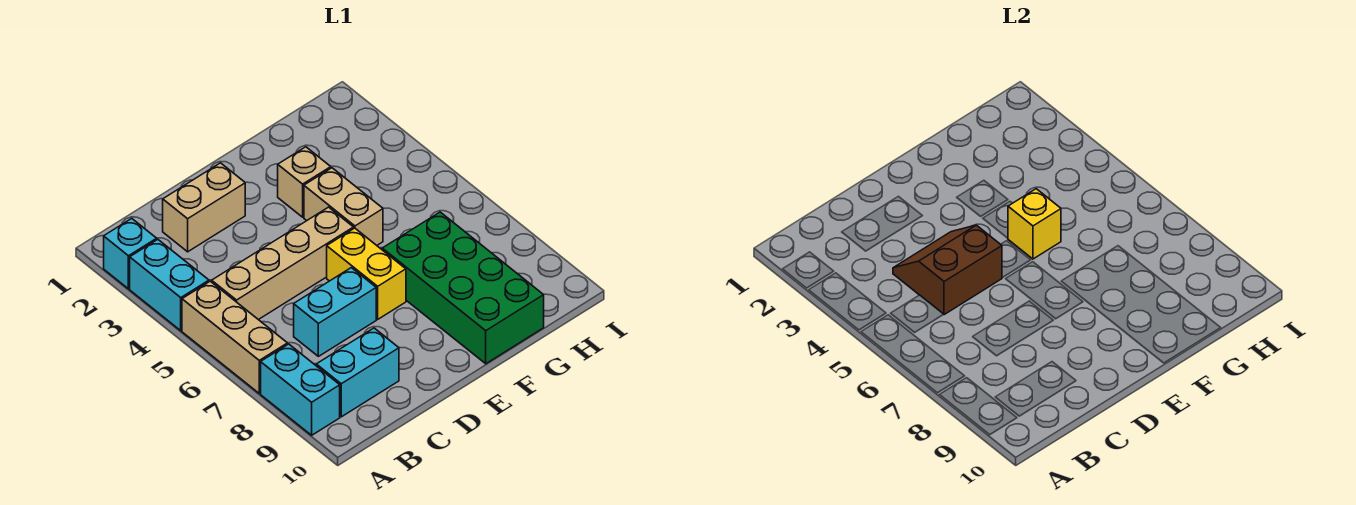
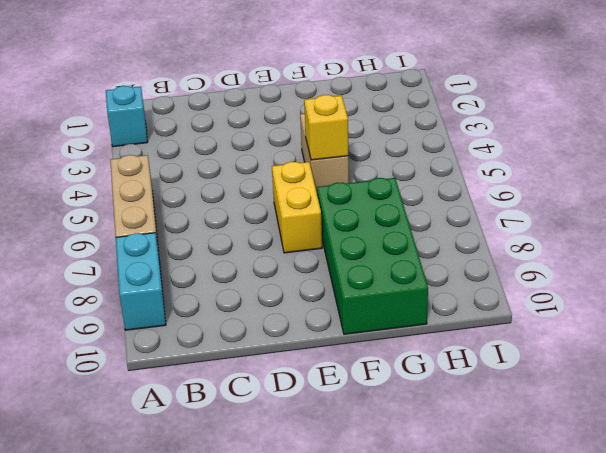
none -> cyan 1x2 brick [130,240,209,331]
none -> tan 1x4 brick [212,207,354,320]
none -> cyan 1x2 brick [316,328,399,417]

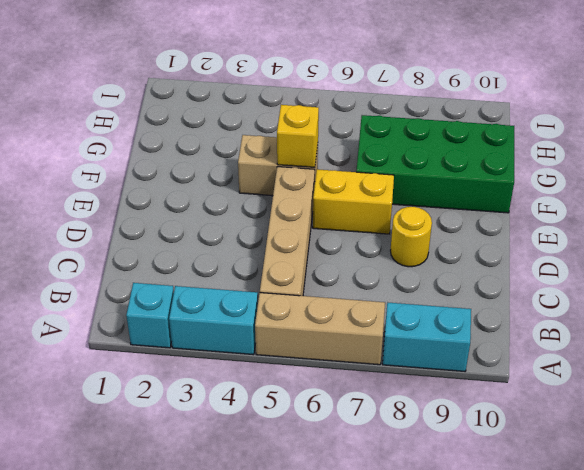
yellow 1x1 round brick [390,207,432,267] -> none
none -> cyan 1x2 brick [316,328,399,417]
none -> tan 1x2 brick [163,163,245,252]
none -> cyan 1x2 brick [294,268,376,356]

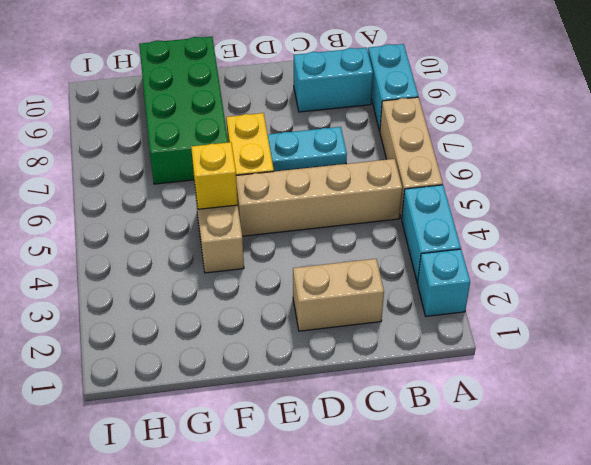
cyan 1x2 plate [268,127,347,171] -> cyan 1x2 brick [294,268,376,356]
none -> tan 1x1 brick [278,147,331,217]
none -> brown 2x2 slope [893,225,1002,315]

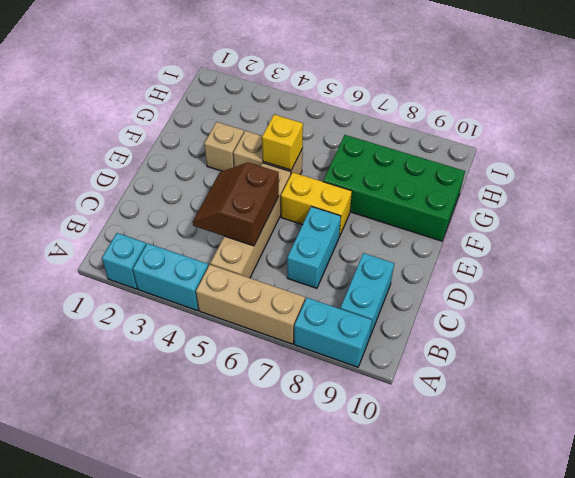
none -> tan 1x2 brick [163,163,245,252]

